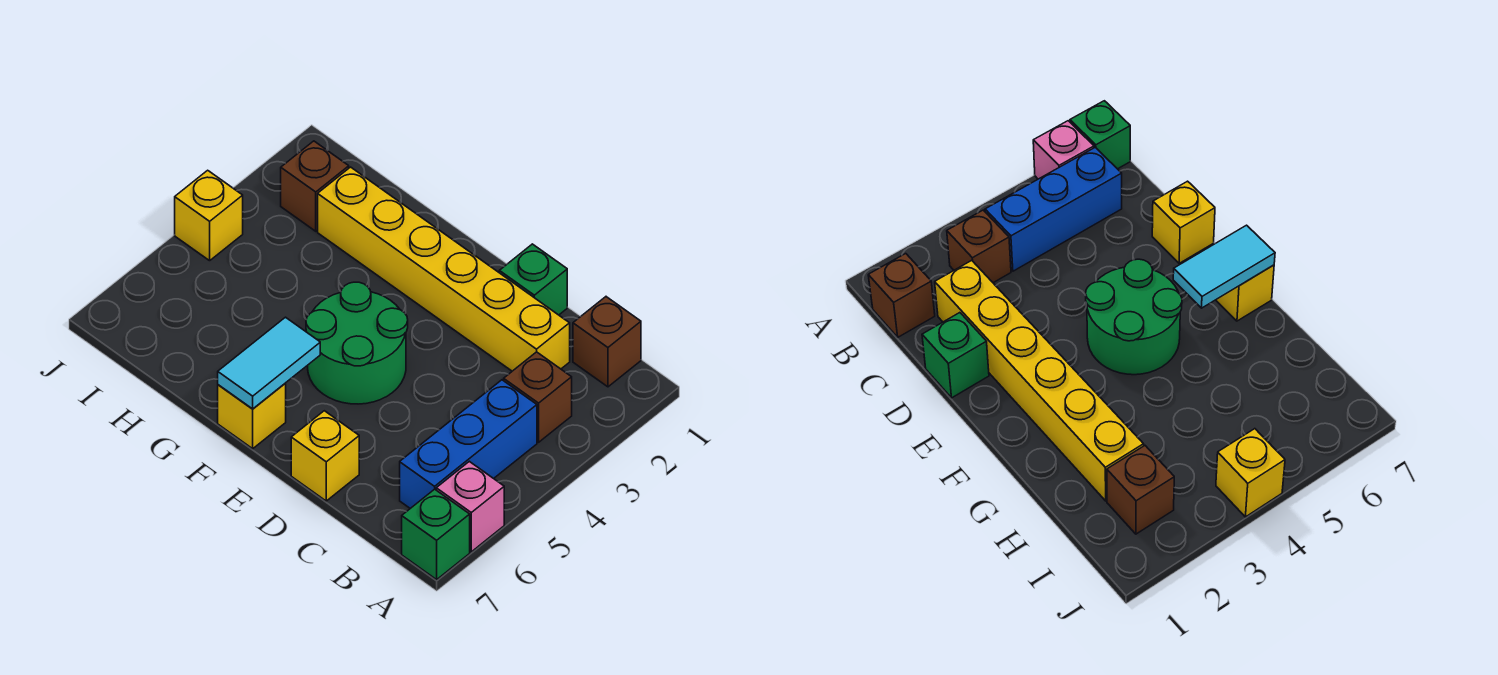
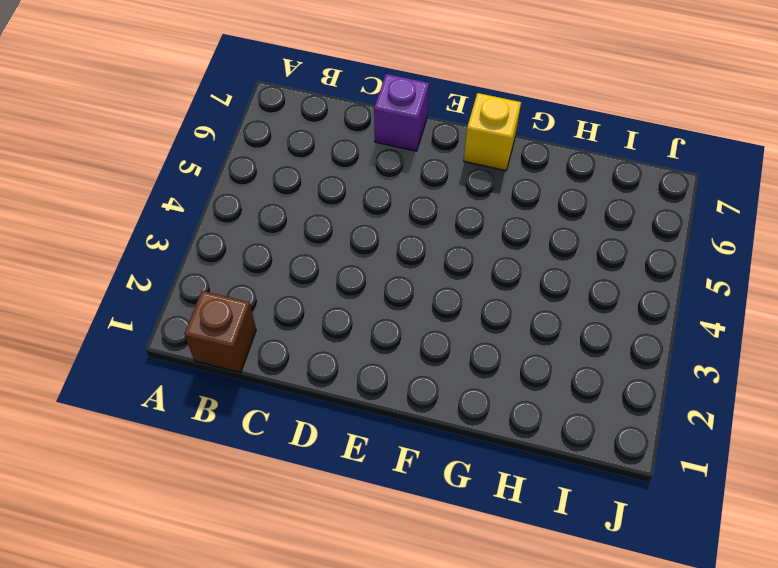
purple 1x1 brick [374,74,429,151] -> yellow 1x1 brick [291,411,359,501]
none -> pink 1x1 brick [436,461,504,552]
none -> green 1x1 brick [402,489,470,580]
none -> brown 1x1 brick [504,352,572,442]

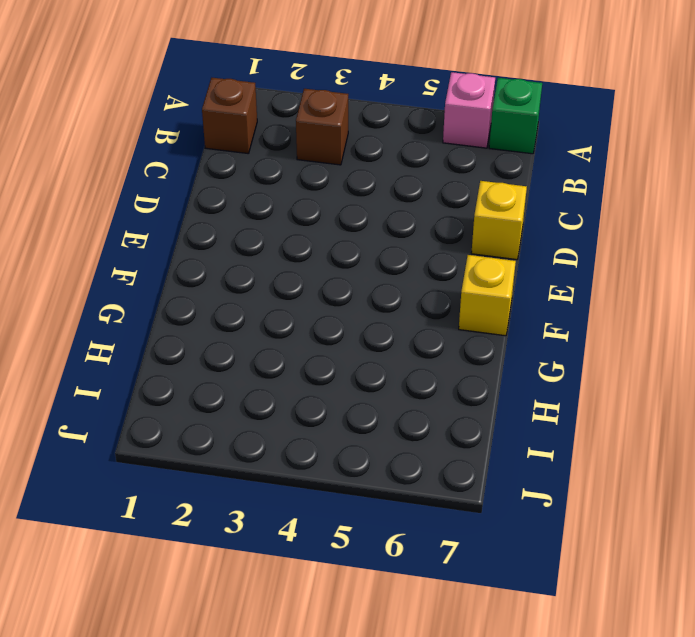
none -> blue 1x3 brick [400,380,537,508]
none -> yellow 1x6 brick [318,167,570,371]
none -> green 1x1 brick [499,244,567,315]

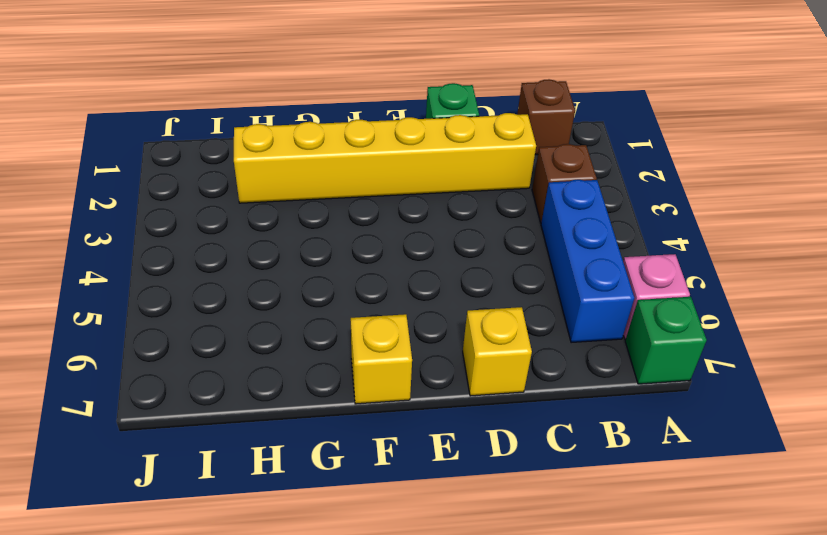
none -> green 2x2 round brick [306,282,408,404]
none -> brown 1x1 brick [281,141,349,231]
none -> yellow 1x1 brick [175,170,243,261]

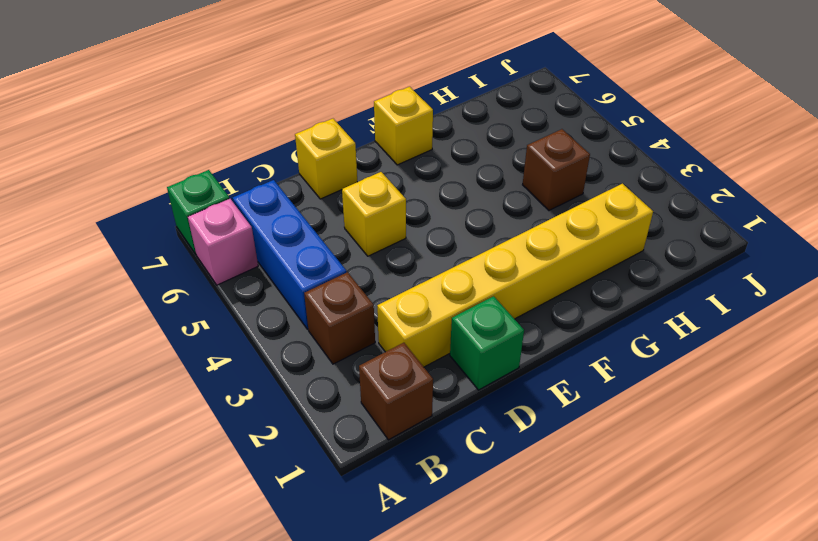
yellow 1x1 brick [342,172,406,256] -> yellow 1x1 brick moved to [175,170,243,261]
brown 1x1 brick [523,129,590,210] -> brown 1x1 brick moved to [281,141,349,231]
none -> green 2x2 round brick [306,282,408,404]
none -> cyan 1x2 tile [218,317,320,409]

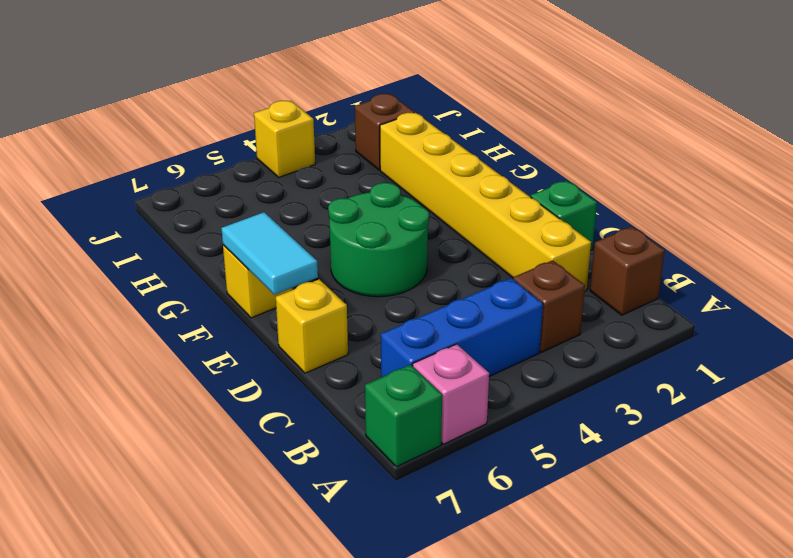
cyan 1x2 tile [221,212,318,295] -> cyan 1x2 tile turned to [218,317,320,409]

